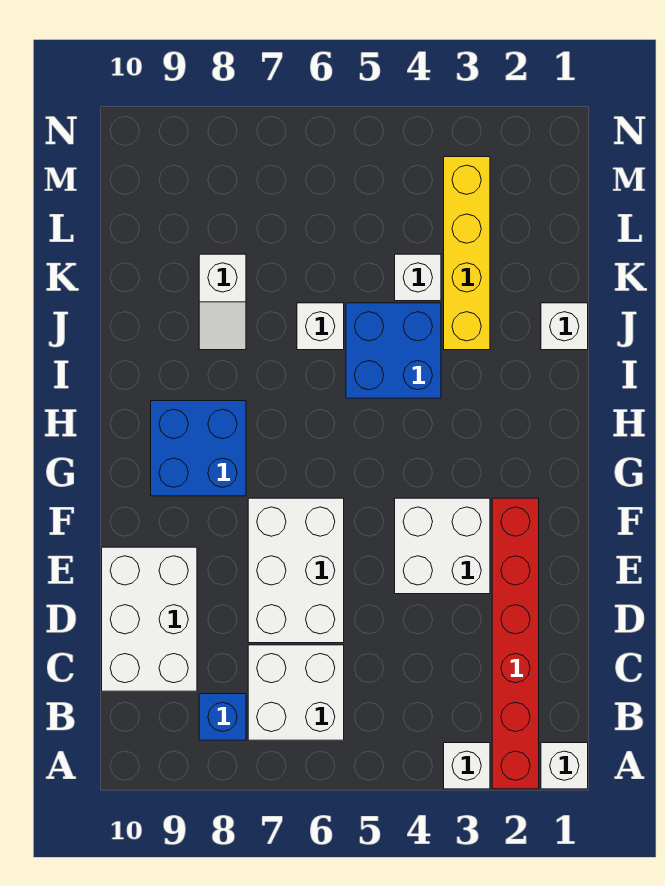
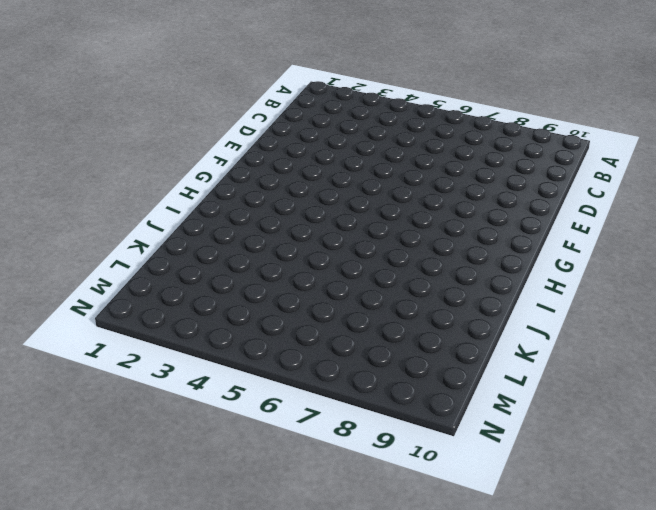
none -> white 1x1 brick [541,743,588,789]
none -> red 1x6 brick [492,498,539,789]
none -> white 1x1 brick [444,743,490,789]

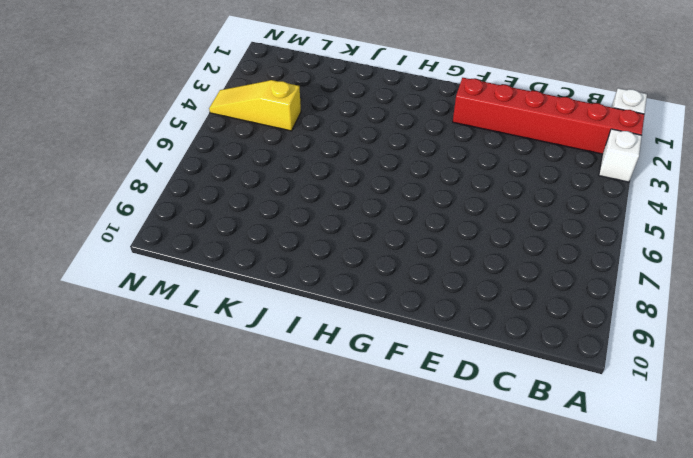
yellow 1x3 slope [209,80,301,131] -> none
none -> white 2x2 brick [248,645,344,740]
none -> blue 1x1 brick [199,694,246,740]
none -> white 2x3 brick [102,547,197,691]

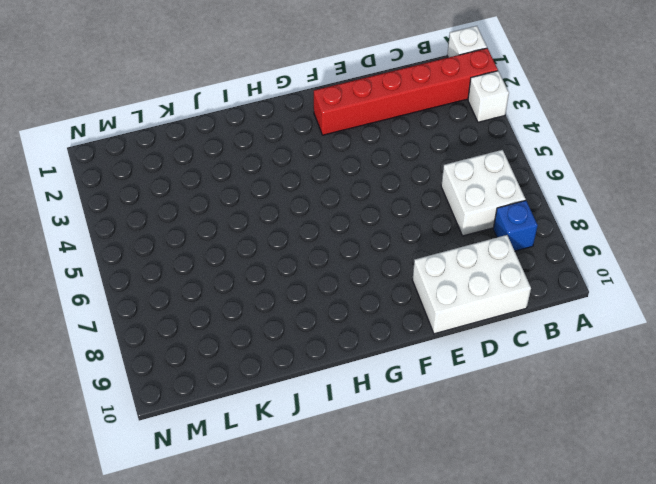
none -> white 2x3 brick [248,498,344,643]
none -> white 2x2 brick [395,498,490,594]
none -> blue 2x2 brick [151,401,246,496]

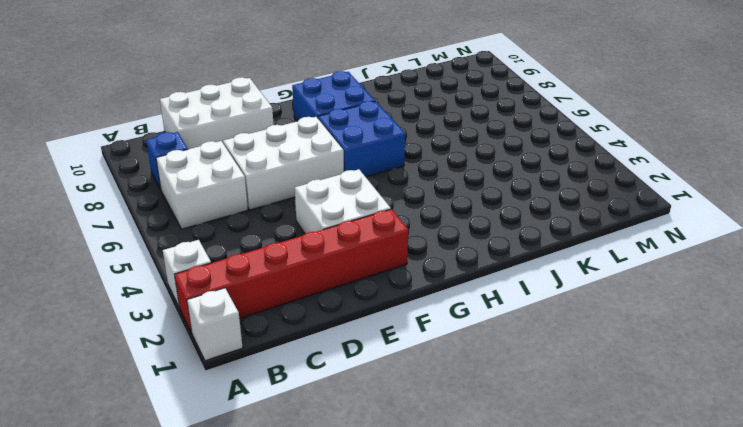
blue 2x2 brick [318,101,405,177] -> blue 2x2 brick moved to [346,303,441,398]
none -> white 1x1 brick [541,303,588,350]
none -> yellow 1x4 brick [444,157,490,350]
none -> white 1x1 brick [297,303,344,350]

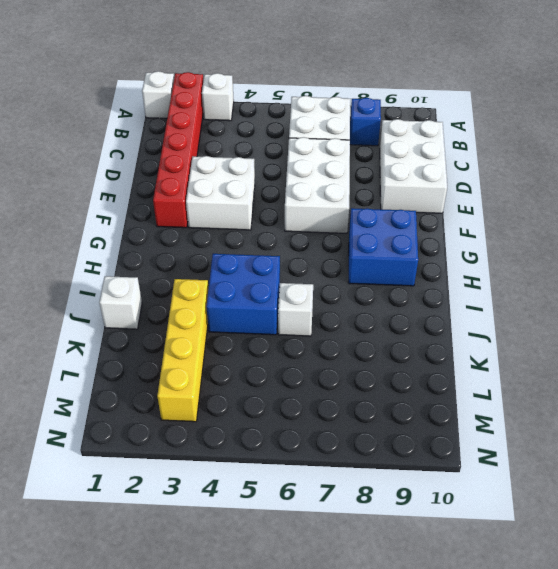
none -> white 1x2 slope [199,254,246,350]
none -> white 1x1 brick [395,254,441,301]

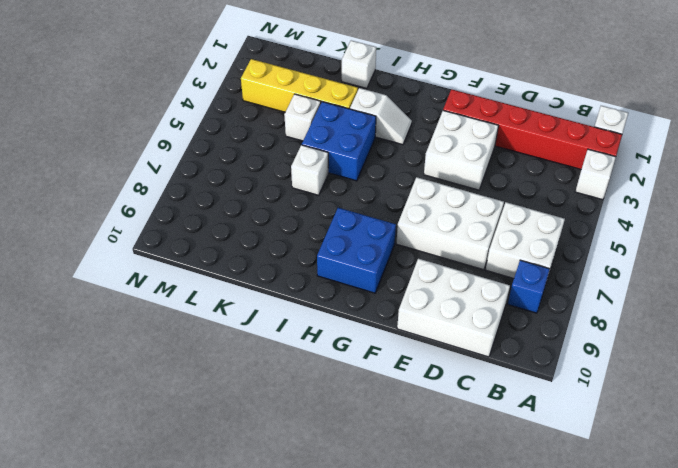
white 1x2 slope [350,88,412,145] -> white 1x2 slope moved to [199,254,246,350]

